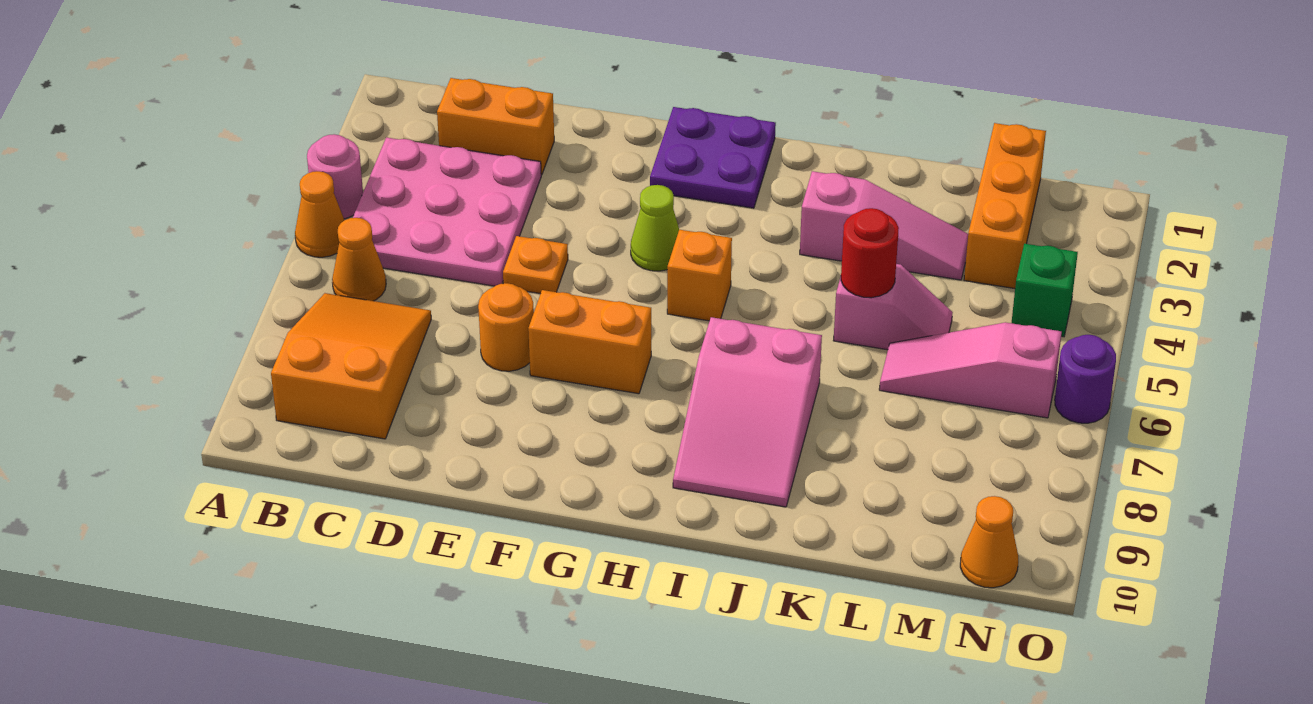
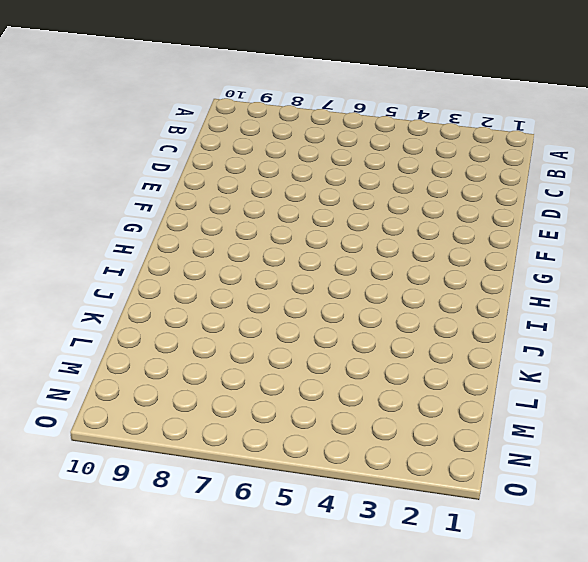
none -> pink 1x1 round brick [307,134,363,219]
none -> orange 1x1 cone [295,171,344,257]
none -> pink 3x3 plate [353,137,541,286]

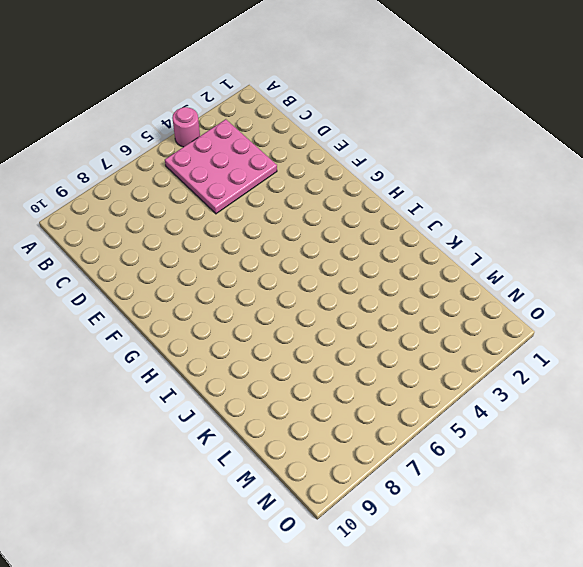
none -> orange 1x1 cone [295,171,344,257]
none -> orange 1x1 cone [332,218,386,301]
none -> orange 2x3 slope [271,293,431,439]

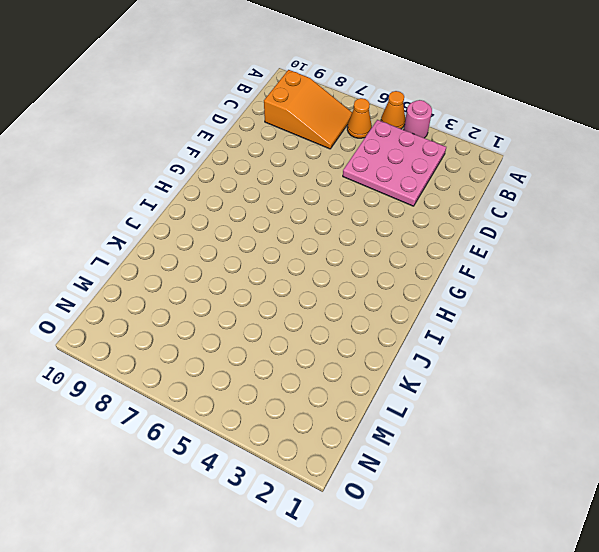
none -> orange 1x2 brick [437,78,554,175]
none -> orange 1x1 plate [503,236,568,294]
none -> orange 1x1 round brick [478,283,534,371]

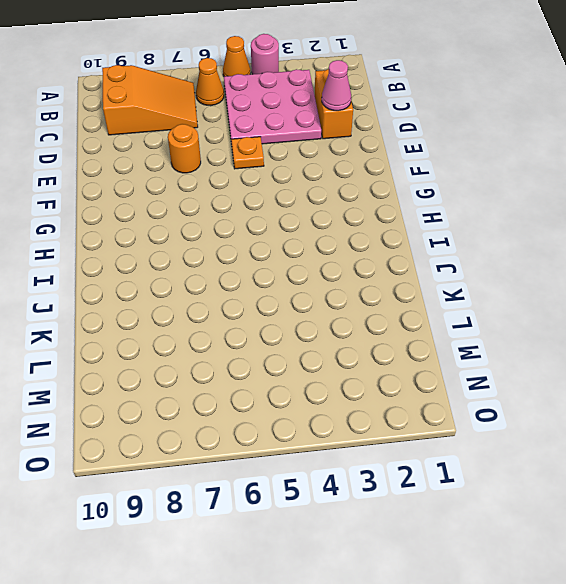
pink 1x1 cone [322,60,351,111] -> none
none -> orange 1x2 brick [528,290,651,394]
none -> purple 2x2 plate [650,107,776,208]
none -> lime 1x1 cone [631,185,679,271]

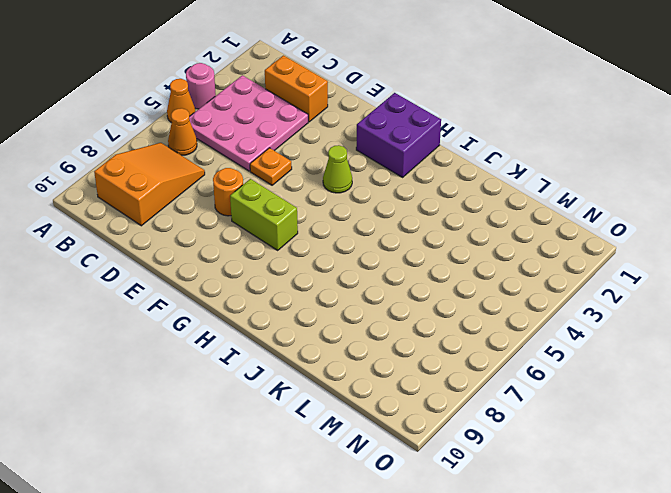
lime 1x2 brick [230,179,298,250] -> orange 1x2 brick [528,290,651,394]
purple 2x2 brick [356,93,441,177] -> purple 2x2 plate [650,107,776,208]
none -> orange 1x1 brick [667,230,732,321]
none -> pink 2x3 slope [673,317,822,507]
none -> pink 1x3 slope [800,171,968,280]

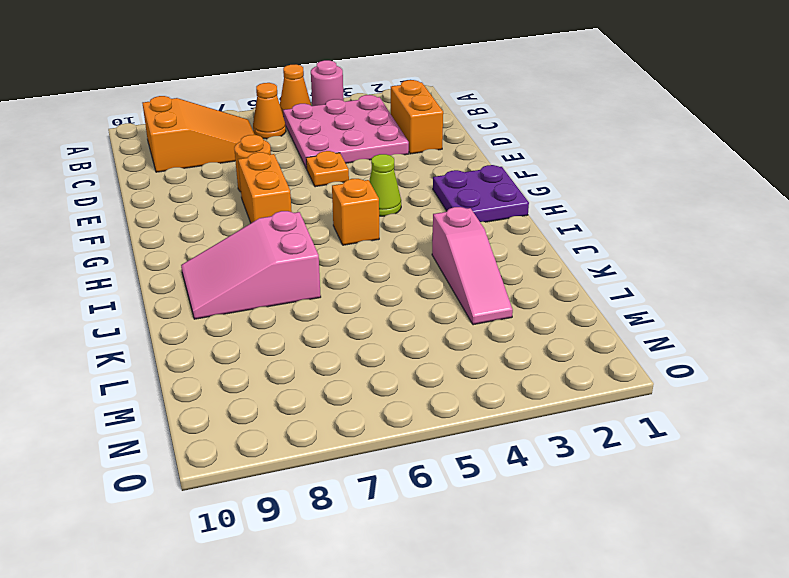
none -> pink 1x2 slope [833,264,953,350]
none -> pink 1x3 slope [879,322,1062,418]
none -> orange 1x3 brick [964,123,1046,288]

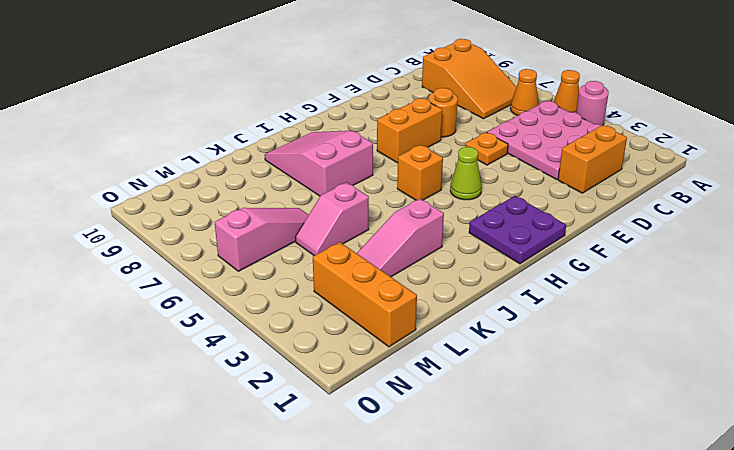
none -> green 1x1 brick [1012,244,1078,337]
none -> orange 1x1 cone [960,496,1018,588]
none -> purple 1x1 round brick [1055,335,1116,423]

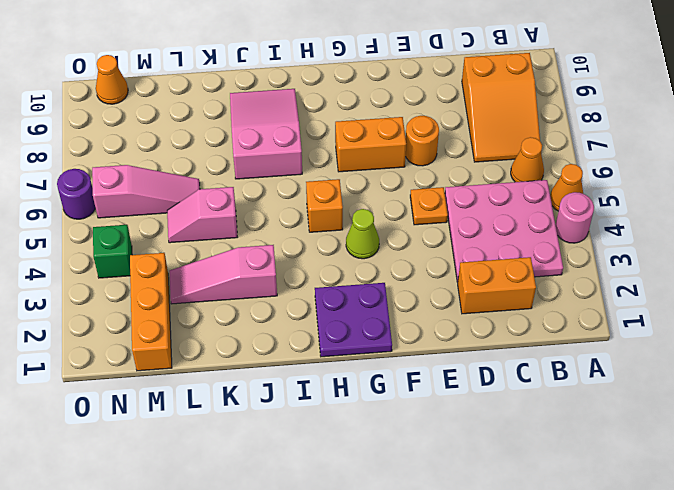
none -> red 1x1 round brick [841,208,899,298]

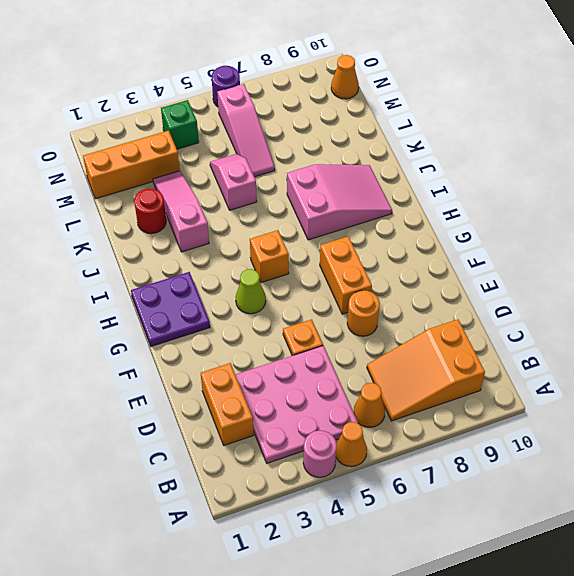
red 1x1 round brick [134,189,166,234] -> red 1x1 round brick moved to [841,208,899,298]

